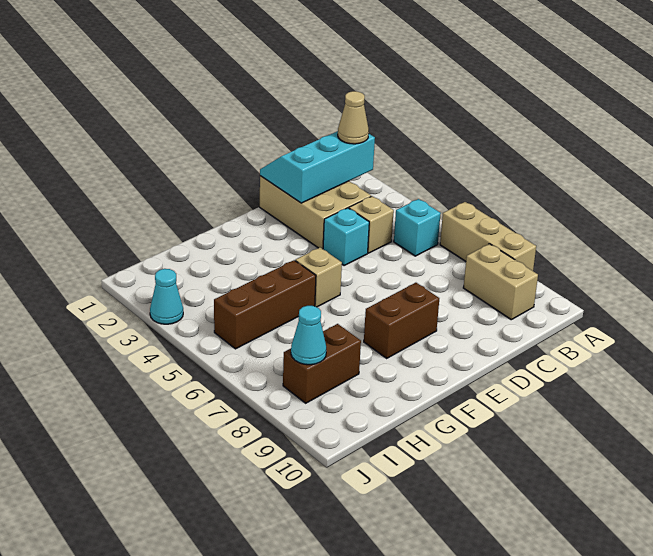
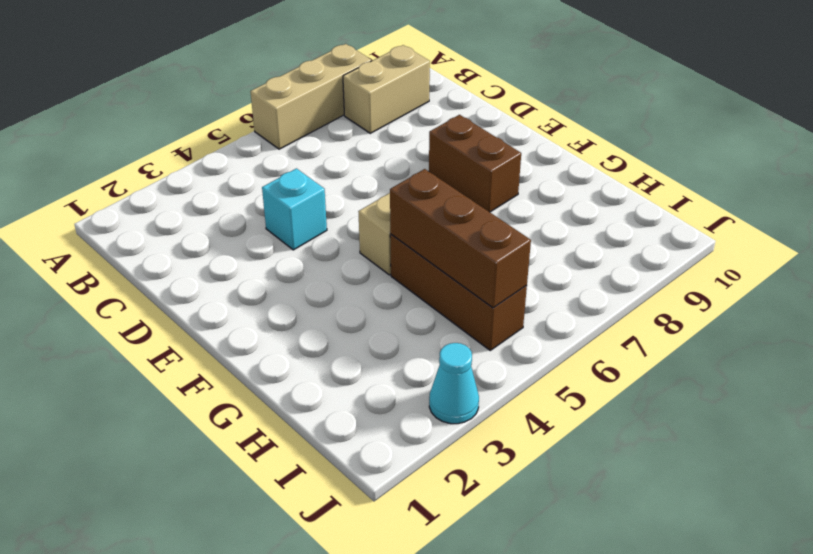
brown 1x3 brick [390,169,531,308] -> none
none -> cyan 1x1 brick [394,199,441,256]
none -> tan 2x3 brick [260,176,371,249]
none -> tan 1x1 brick [349,196,394,253]

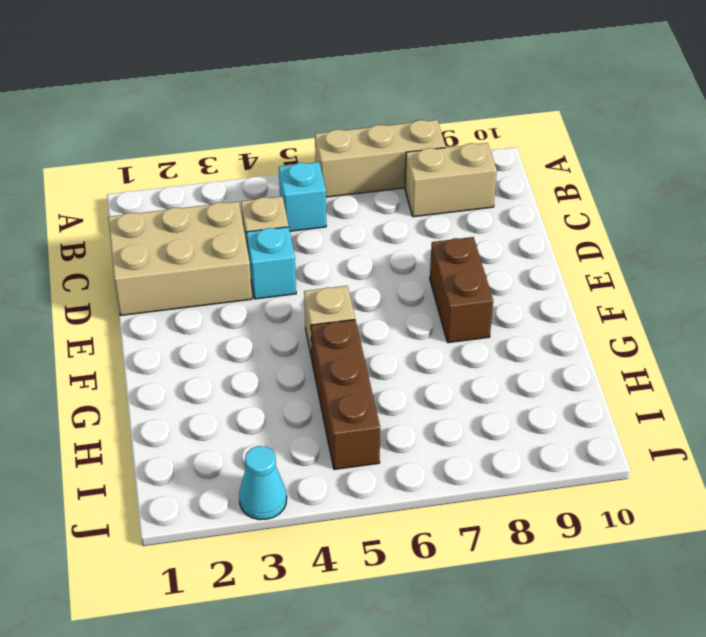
none -> brown 1x2 brick [283,324,361,403]
none -> cyan 2x3 slope [260,131,375,203]
none -> cyan 1x1 cone [291,306,326,365]

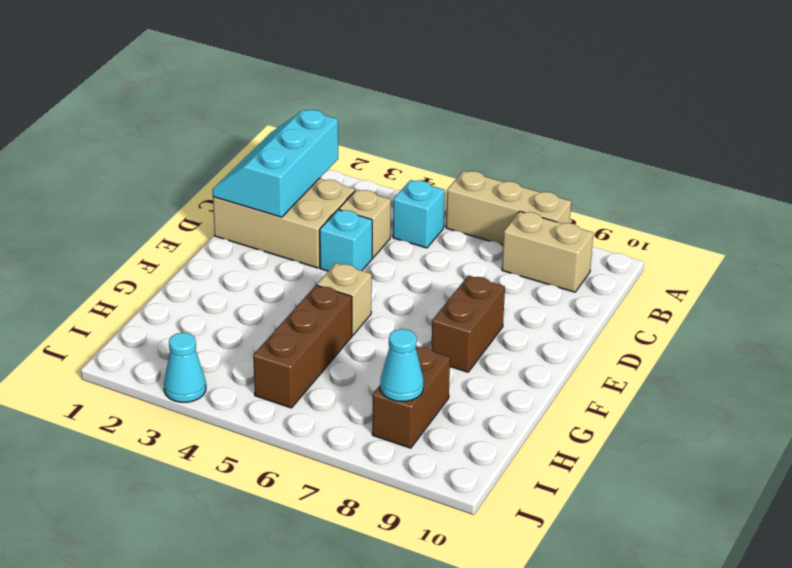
none -> tan 1x1 cone [338,91,369,144]

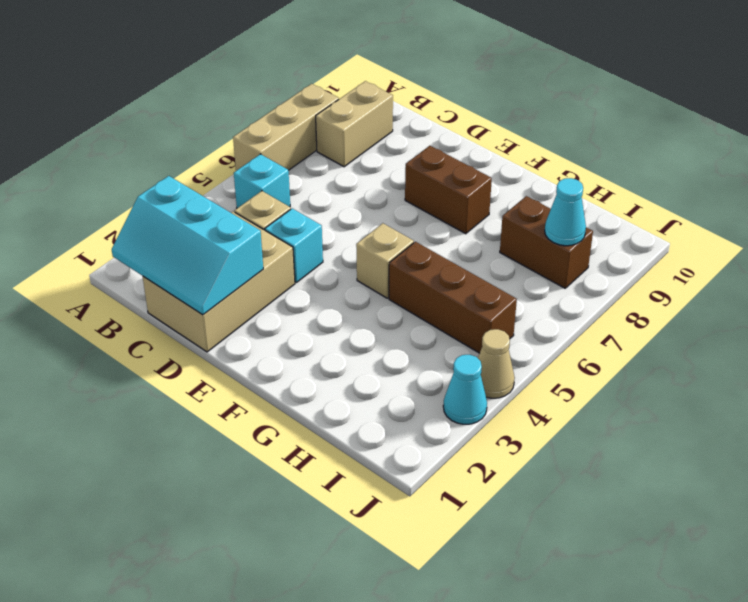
tan 1x1 cone [478,329,515,398] -> tan 1x1 cone moved to [338,91,369,144]

